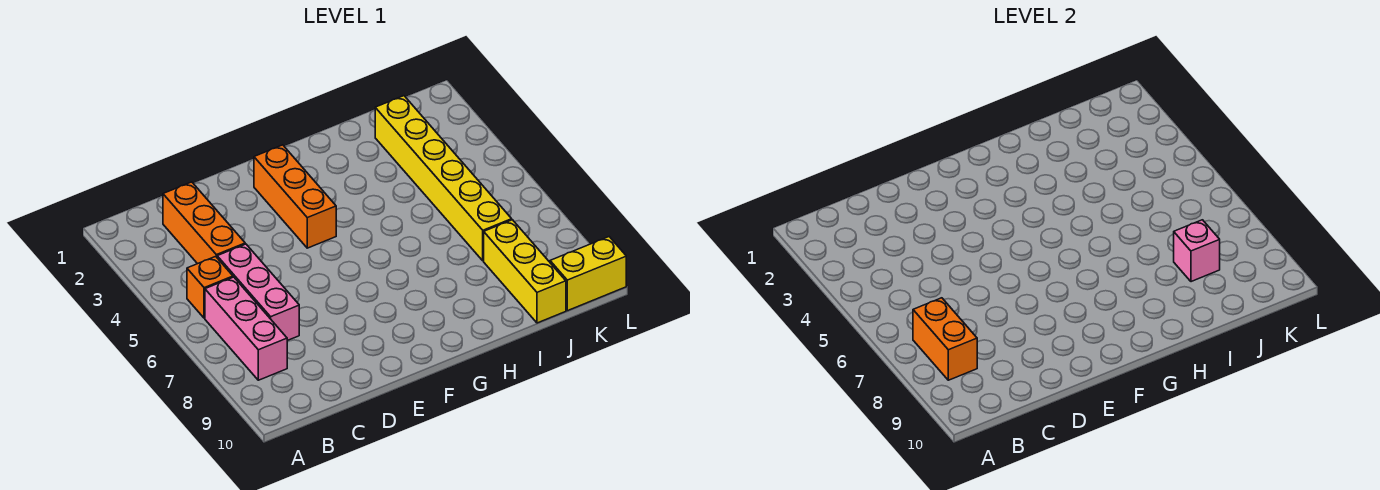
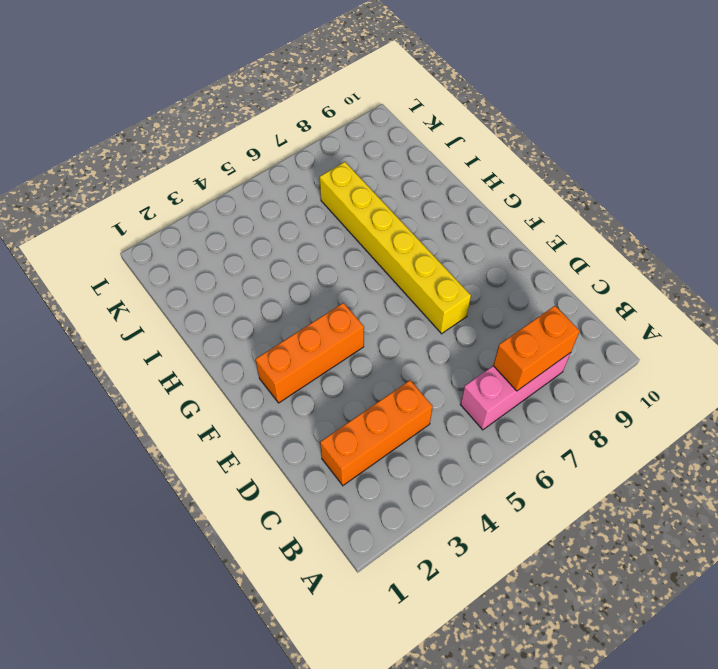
yellow 1x6 brick [320,162,471,334] -> yellow 1x6 brick turned to [375,96,512,261]
none -> orange 1x1 brick [187,256,233,318]
none -> pink 1x3 brick [217,244,299,341]

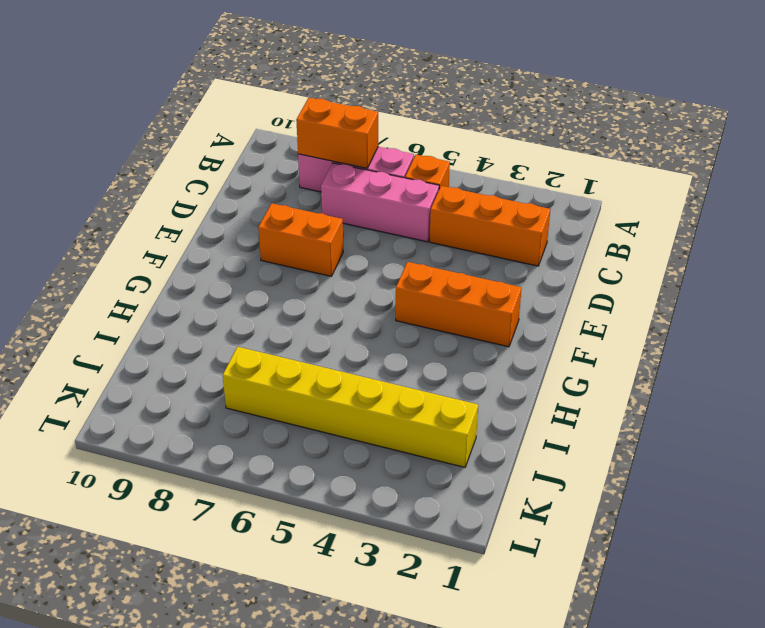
orange 1x2 brick [258,203,343,276] -> none
none -> yellow 1x3 brick [484,220,566,323]
none -> yellow 1x2 brick [550,237,626,311]

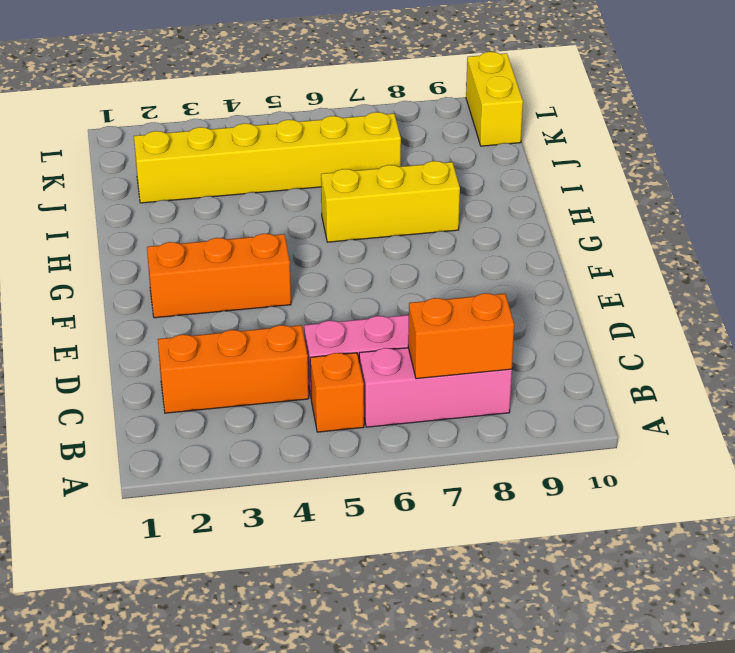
yellow 1x3 brick [321,161,460,242] -> yellow 1x3 brick moved to [484,220,566,323]
none -> pink 1x1 brick [1174,220,1220,282]

